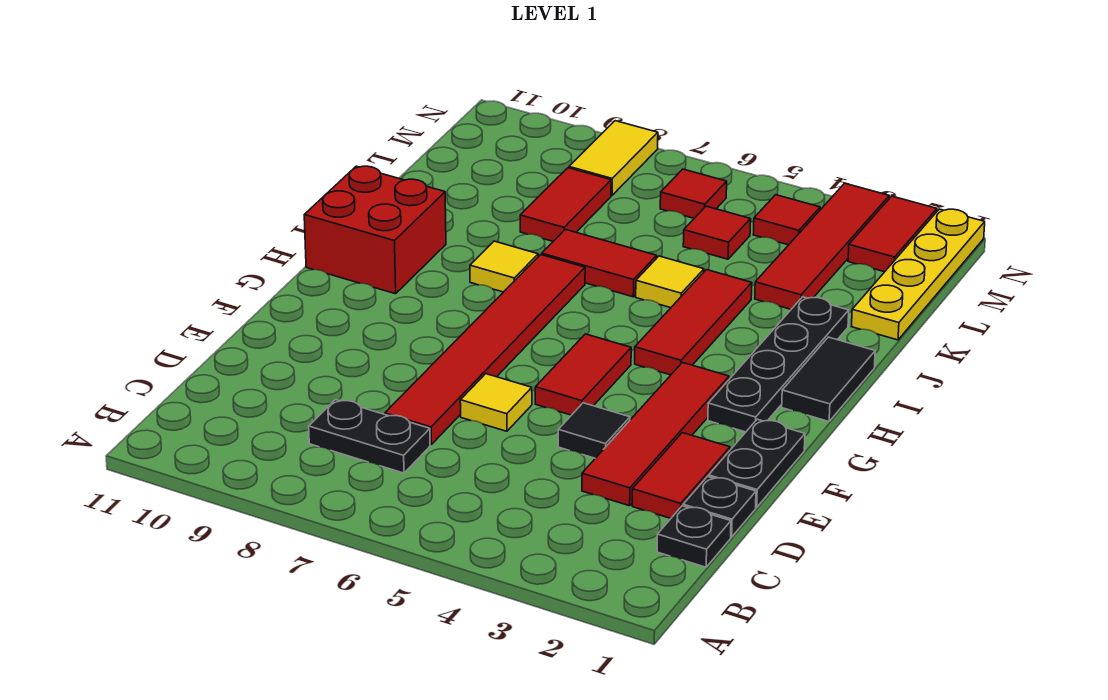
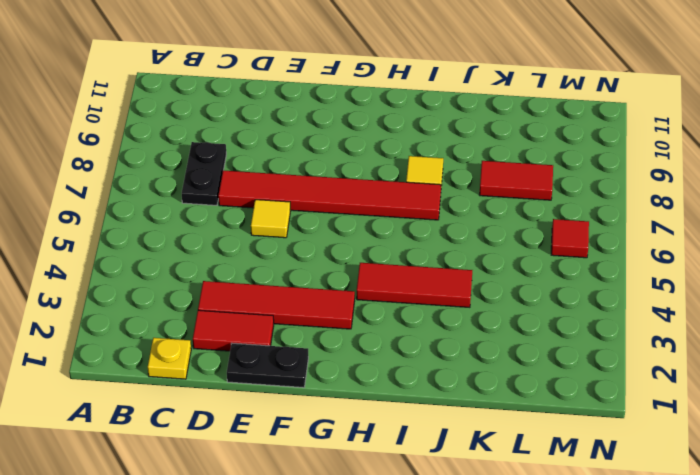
yellow 1x1 plate [148,338,191,379] -> black 1x1 plate [657,506,731,567]
none -> black 1x1 plate [683,476,756,537]
none -> black 1x1 tile [558,403,630,458]
none -> red 1x2 tile [535,334,631,415]

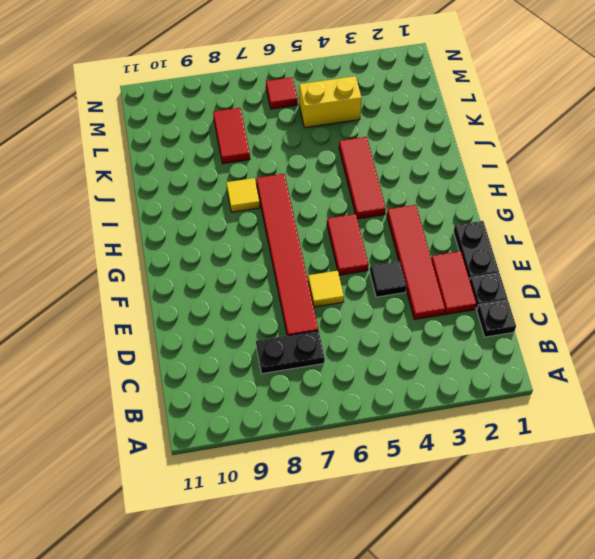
yellow 1x2 brick [299,76,362,128] -> red 1x1 tile [683,206,751,259]
none -> black 1x4 plate [708,297,849,432]
none -> black 1x2 tile [782,337,875,421]
none -> red 2x2 brick [304,166,446,294]

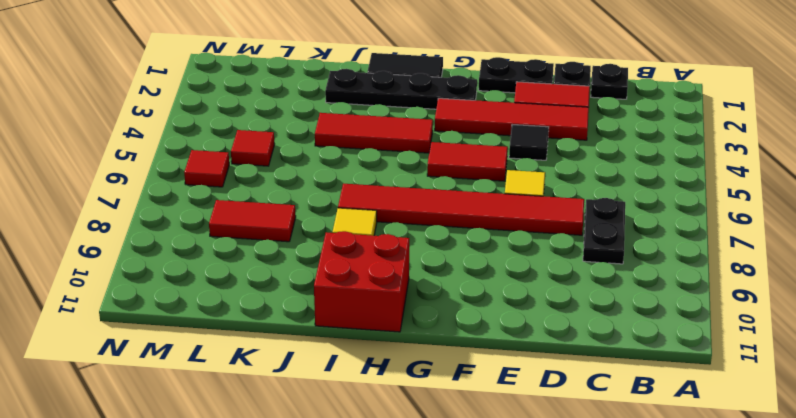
none -> yellow 1x1 tile [636,256,704,308]
none -> red 1x2 tile [542,229,657,297]
none -> yellow 1x4 plate [852,209,985,340]

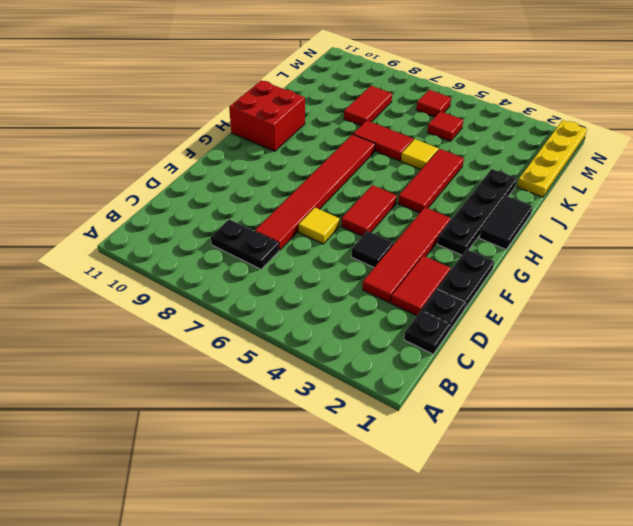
none -> yellow 1x1 tile [470,241,538,292]
none -> red 1x4 tile [755,183,889,309]
none -> red 1x2 tile [848,196,937,272]

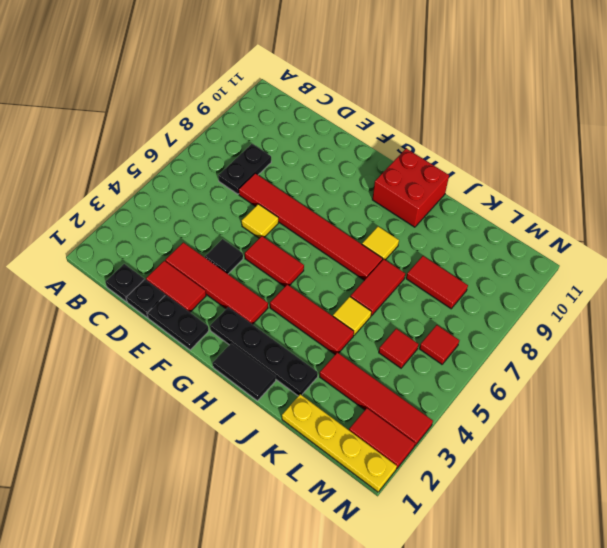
none -> red 1x1 tile [753,195,820,245]
none -> yellow 1x2 tile [569,121,658,195]

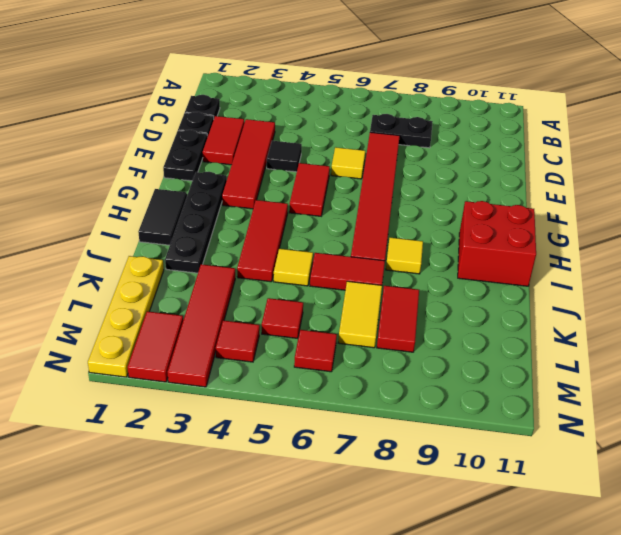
yellow 1x2 tile [338,281,382,348] -> yellow 1x2 tile moved to [569,121,658,195]

